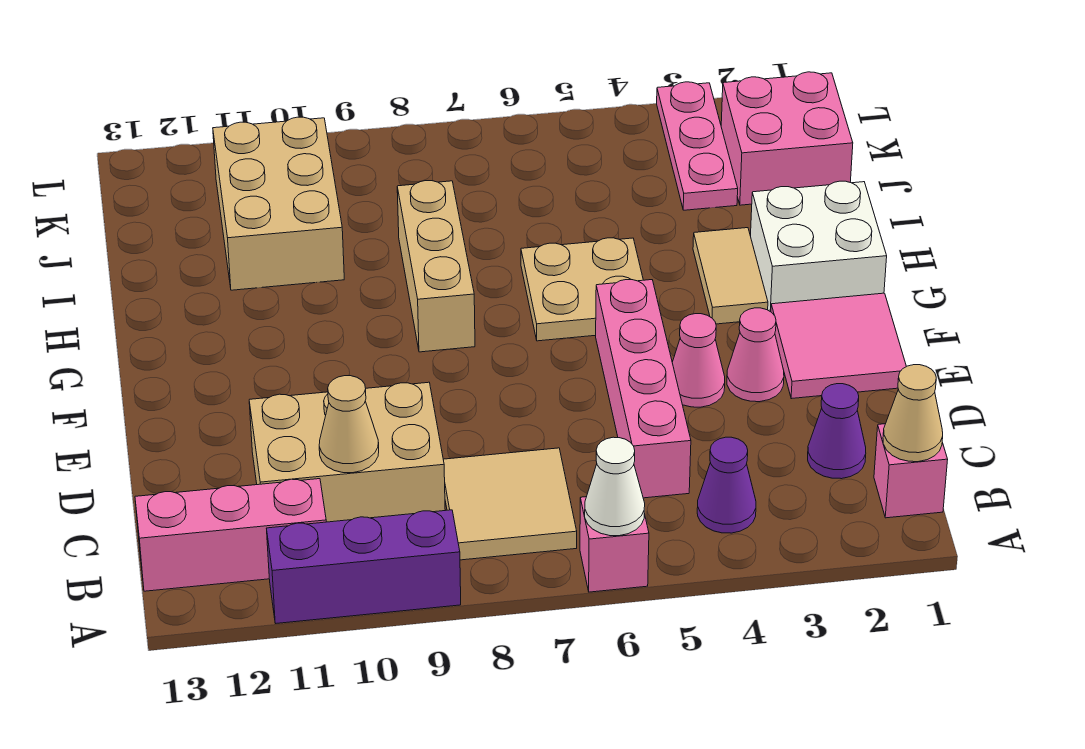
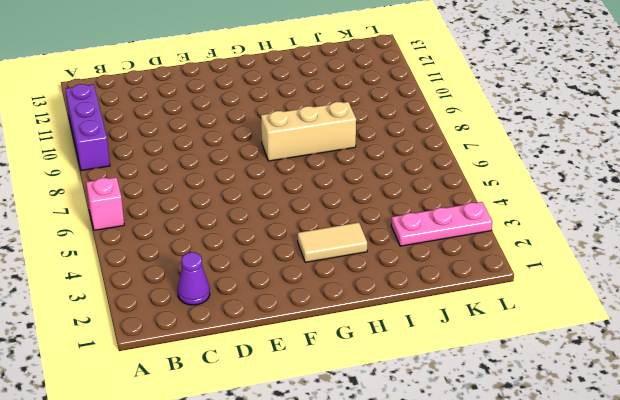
none -> pink 1x1 brick [874,424,948,518]
none -> purple 1x1 cone [697,437,756,533]
none -> tan 2x2 tile [443,448,577,560]

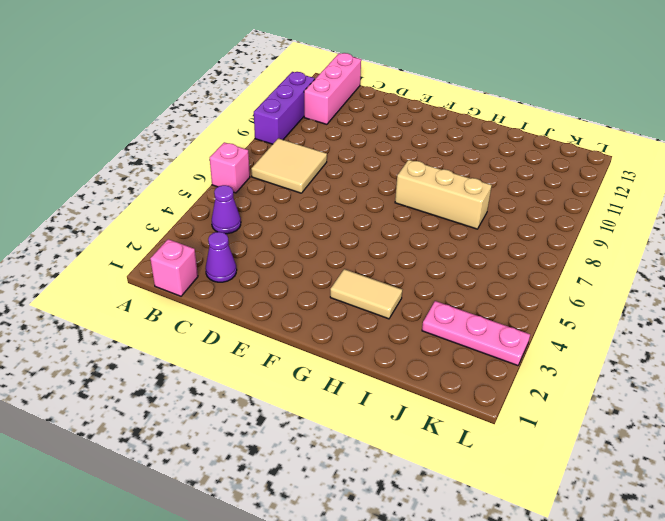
none -> pink 1x4 brick [596,280,691,498]
none -> tan 2x3 brick [249,382,445,522]
none -> pink 2x2 tile [771,293,906,399]

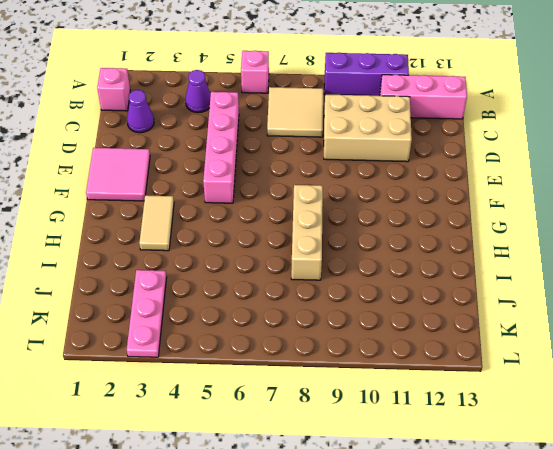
none -> pink 1x1 cone [727,308,784,402]
none -> pink 1x1 cone [672,314,725,407]
none -> white 2x2 brick [751,181,887,312]

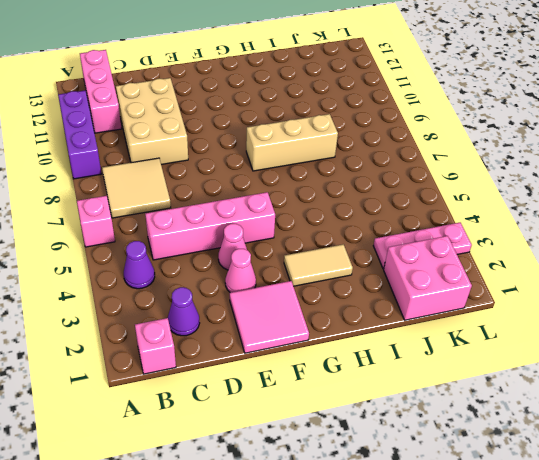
none -> white 2x2 brick [751,181,887,312]
none -> tan 2x2 plate [521,238,643,341]
none -> tan 2x3 brick [213,117,344,290]

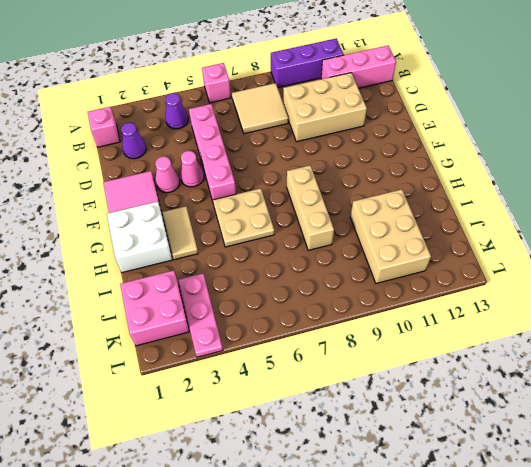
none -> white 1x1 cone [585,437,645,536]
none -> tan 1x1 cone [883,365,943,462]
none -> tan 1x1 cone [319,376,379,473]

